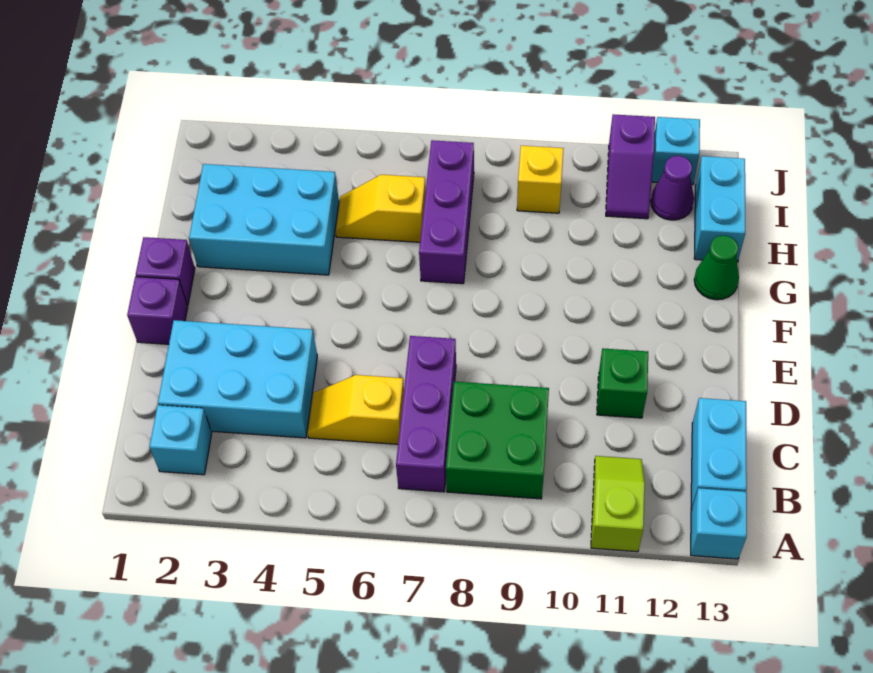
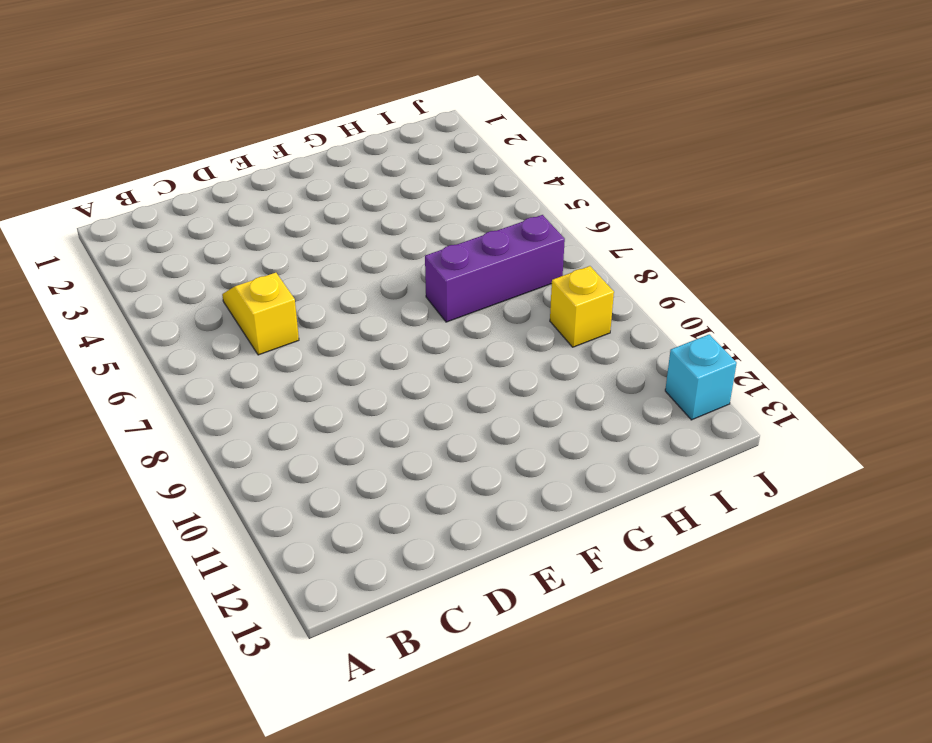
none -> lime 1x2 slope [591,456,645,552]
none -> cyan 1x1 brick [691,488,747,559]
none -> cyan 1x1 brick [150,405,212,475]

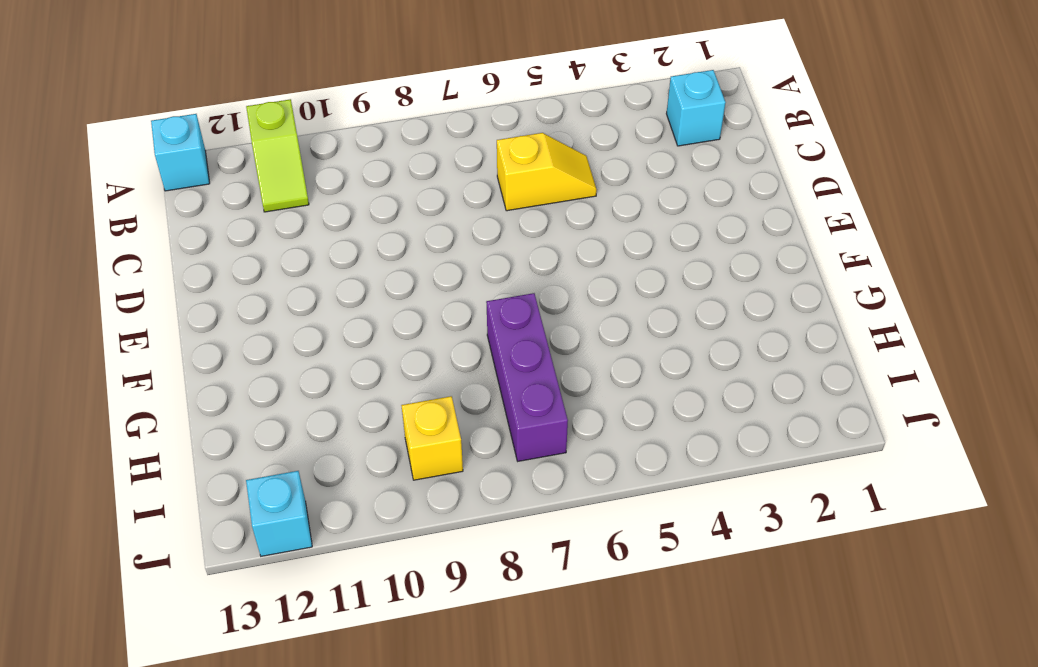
none -> purple 1x3 brick [396,336,456,492]
none -> green 2x2 brick [446,382,549,499]
none -> cyan 1x2 brick [691,398,747,510]

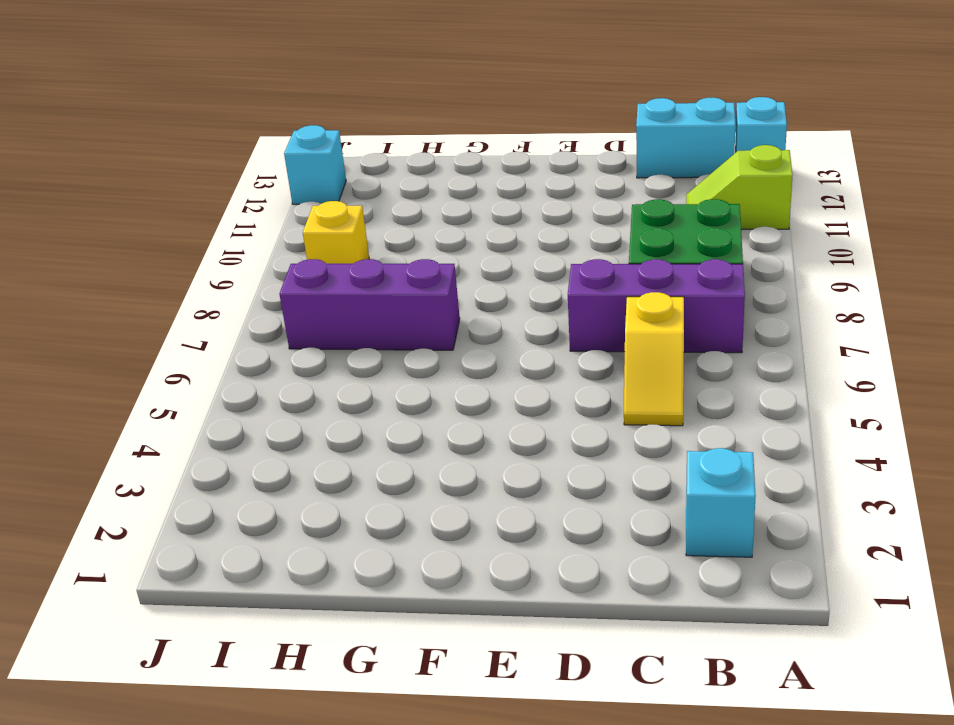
none -> cyan 2x3 brick [158,320,317,438]
none -> green 1x1 brick [597,349,648,418]
none -> purple 1x1 brick [127,277,188,344]

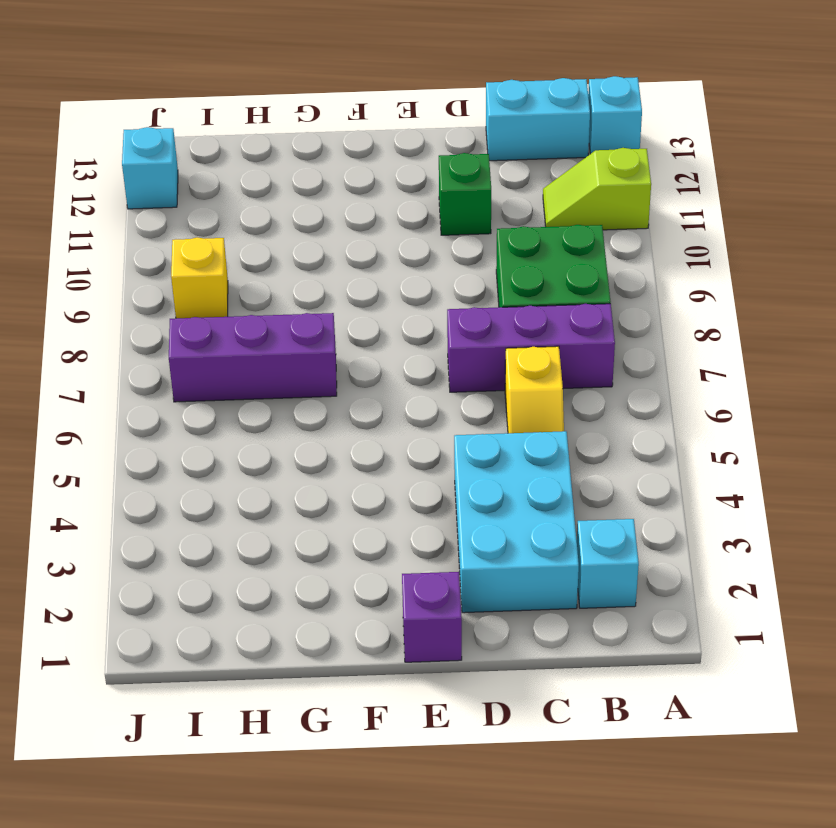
none -> purple 1x1 brick [136,237,195,305]
none -> cyan 2x3 brick [189,164,339,275]
none -> green 1x1 cone [694,235,739,300]

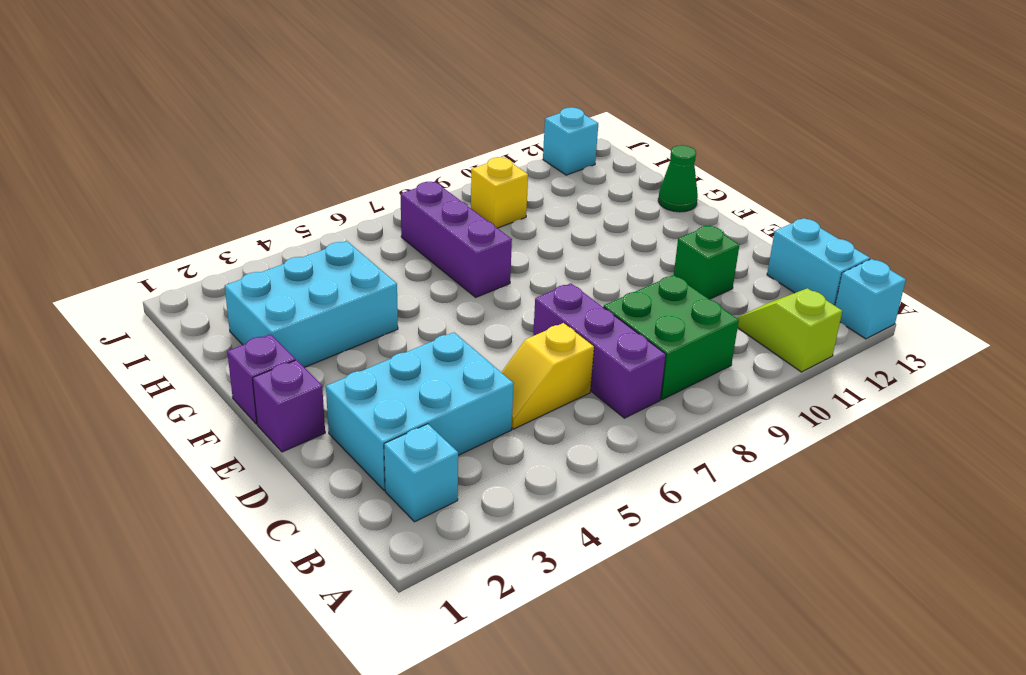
none -> yellow 1x2 slope [336,175,426,242]
none -> cyan 1x2 brick [694,156,745,262]
none -> purple 1x2 slope [606,114,655,219]

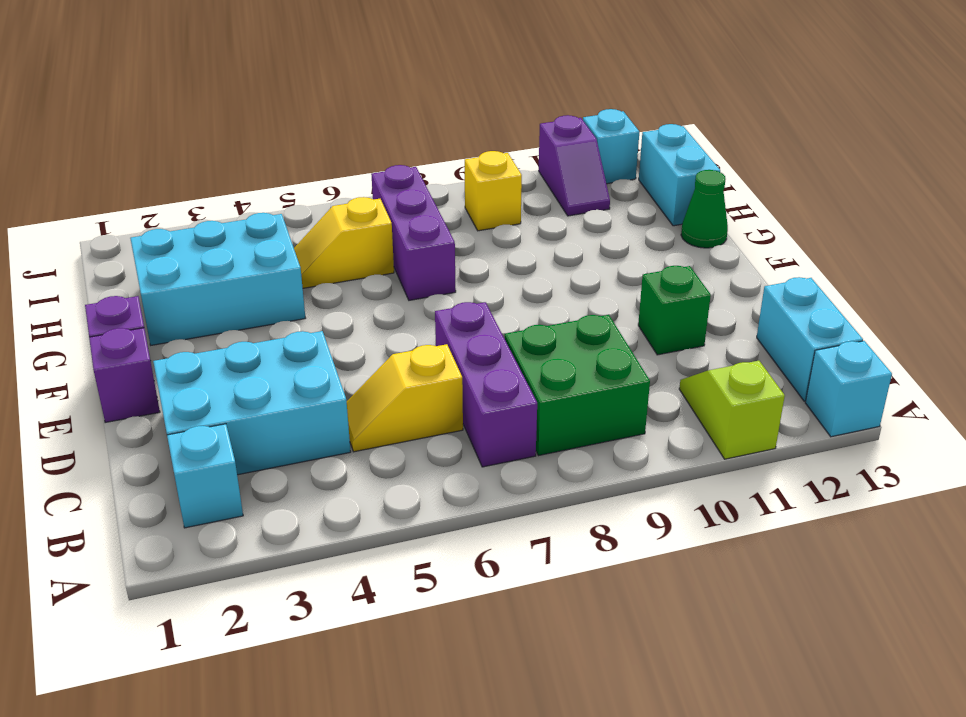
none -> purple 1x1 cone [651,156,694,220]

